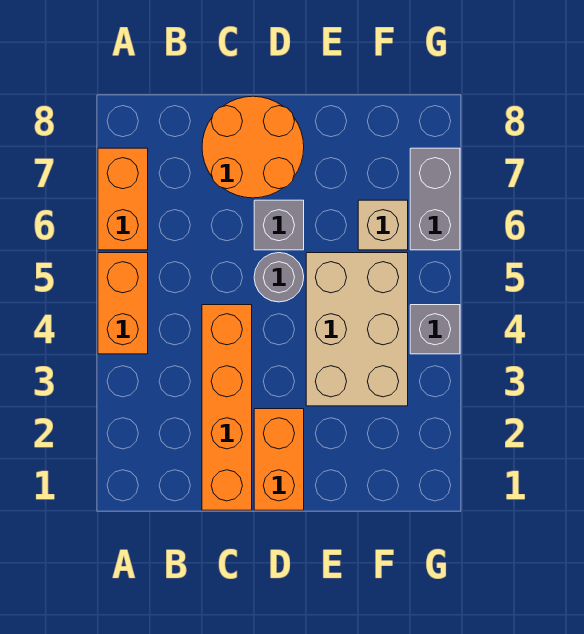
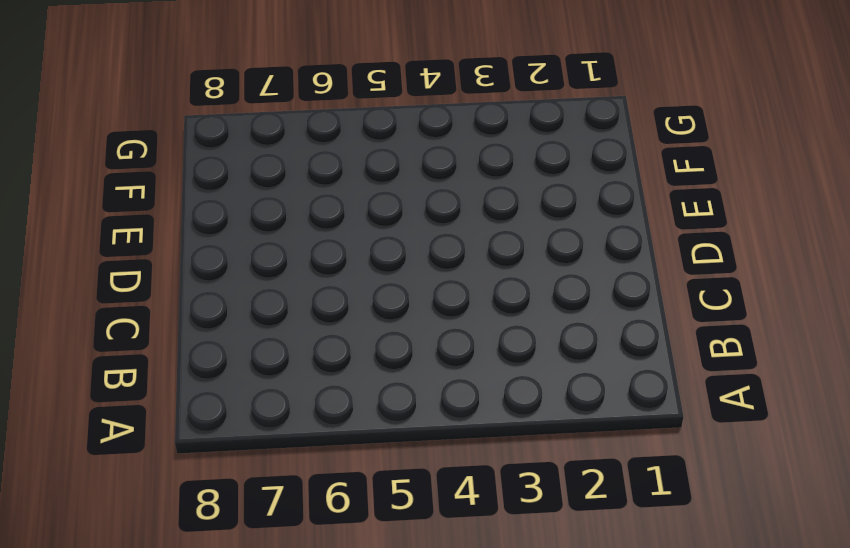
none -> orange 1x2 brick [98,253,148,354]
none -> orange 1x2 brick [98,148,148,250]

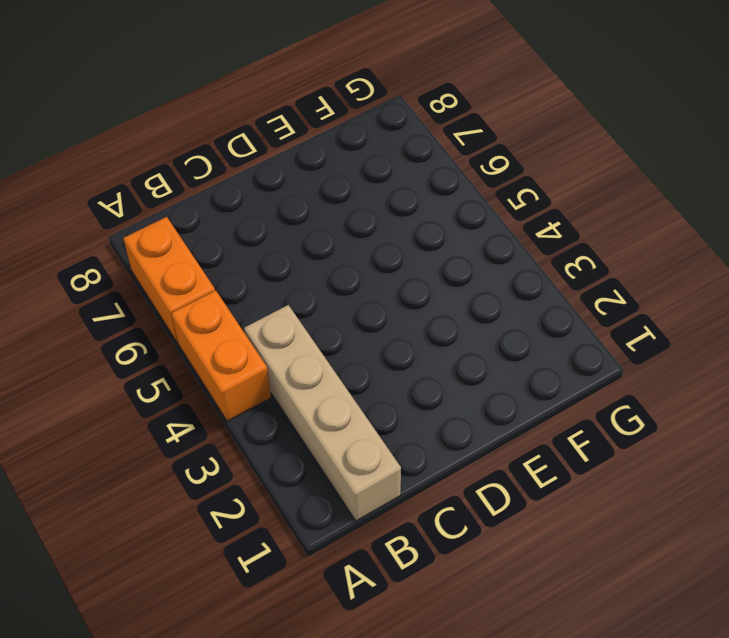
tan 1x4 brick [244,305,401,521] -> none
none -> orange 1x4 brick [202,305,252,510]
none -> orange 2x2 round brick [202,96,304,198]

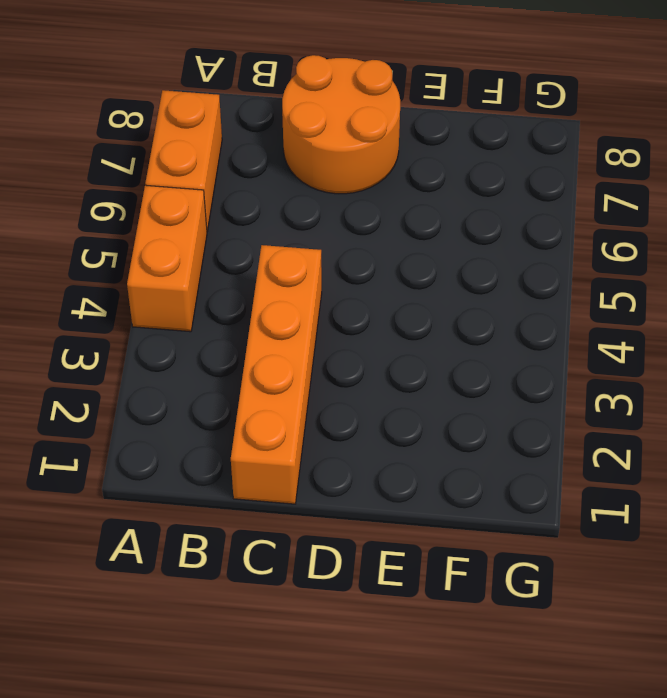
none -> orange 1x2 brick [254,409,304,510]
none -> grey 1x1 round brick [254,253,304,302]

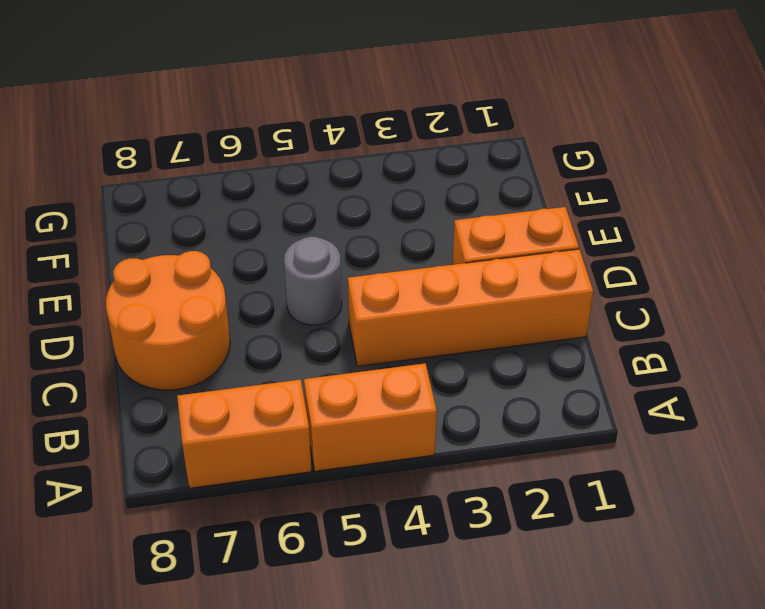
none -> grey 1x1 brick [254,200,304,250]
none -> tan 2x3 brick [306,253,408,406]

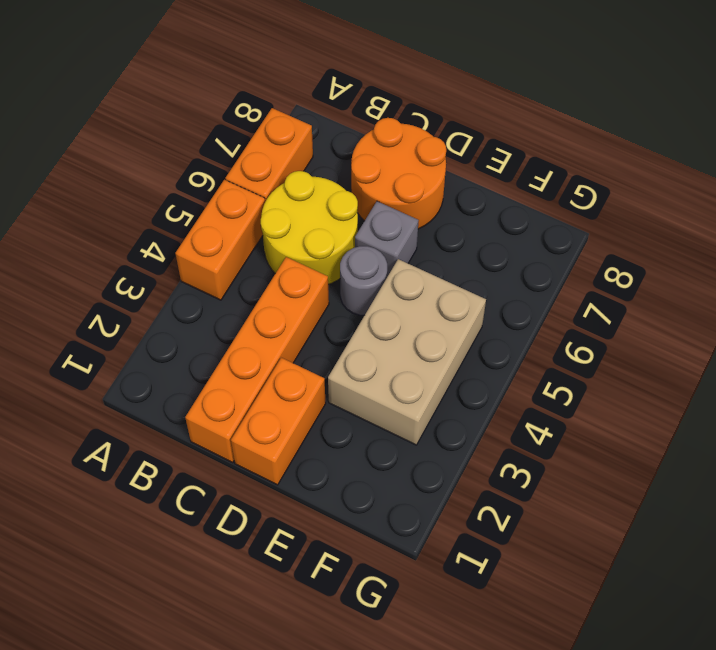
yellow 2x2 round brick [261,171,358,285] -> none
none -> tan 1x1 brick [358,200,408,250]
none -> grey 1x1 brick [410,305,460,354]

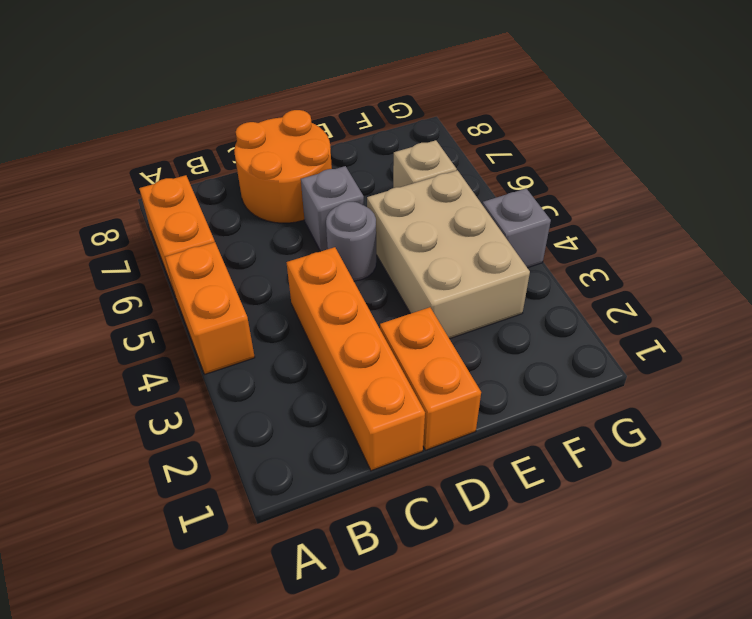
none -> grey 1x2 brick [410,148,460,250]

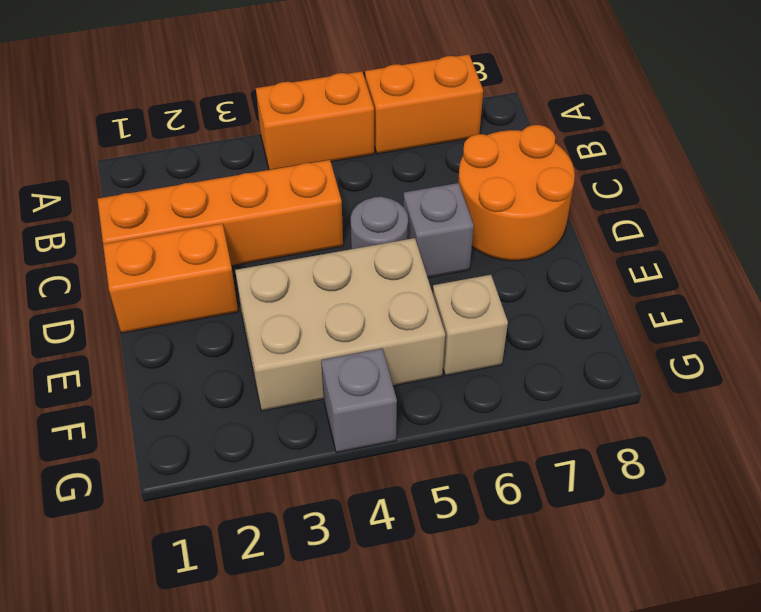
none -> grey 1x2 brick [410,148,460,250]

